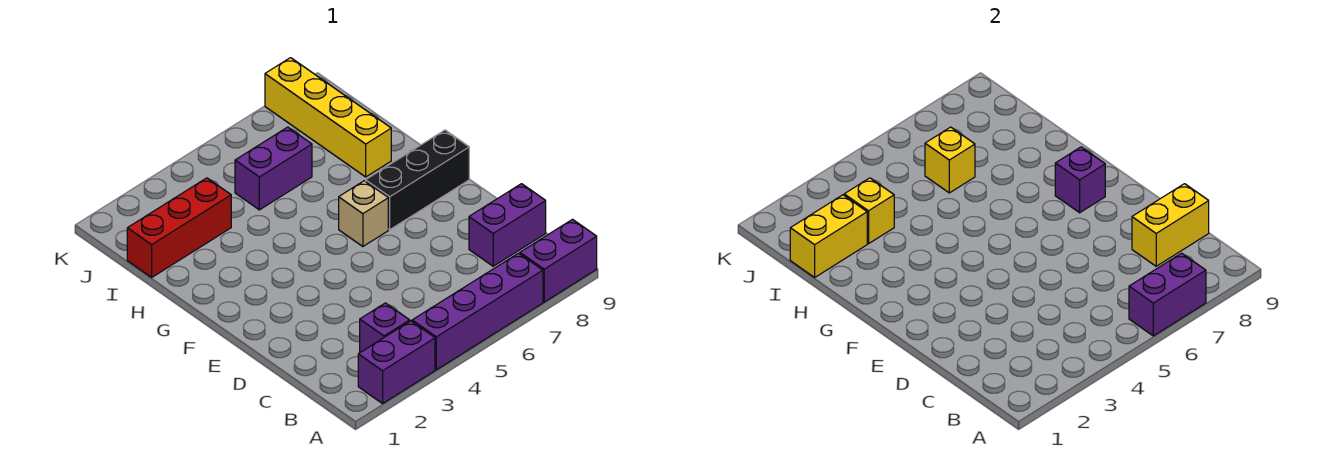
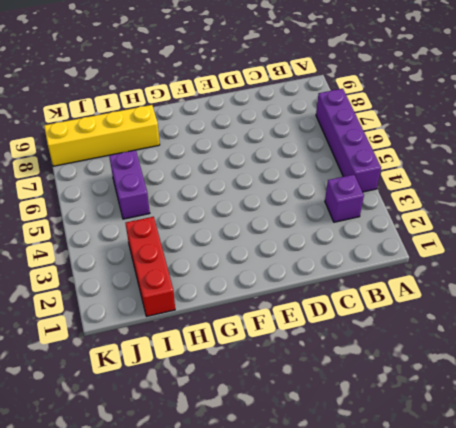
none -> purple 1x2 brick [358,321,435,404]
none -> purple 1x2 brick [520,219,597,302]
none -> purple 1x2 brick [469,184,546,266]

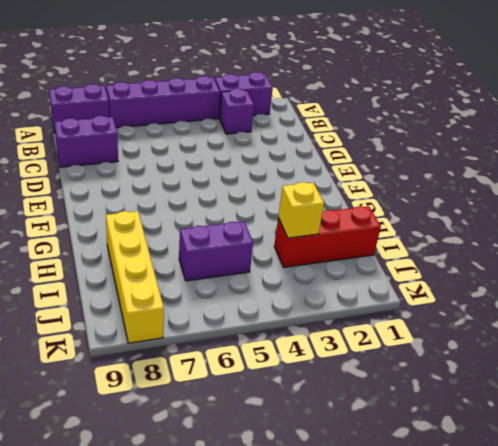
none -> tan 1x1 brick [339,181,388,247]
none -> black 1x3 brick [366,130,469,229]
none -> purple 1x2 brick [1129,253,1206,336]

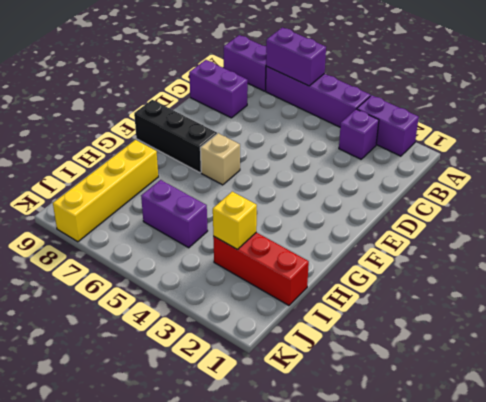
none -> yellow 1x2 brick [1132,184,1209,266]
none -> purple 1x1 brick [1055,147,1105,213]
none -> yellow 1x2 brick [790,195,867,277]

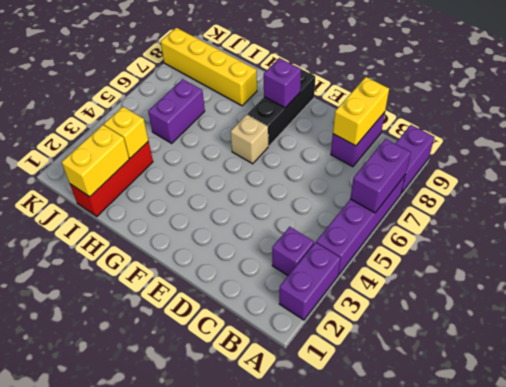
none -> yellow 1x1 brick [925,127,975,193]

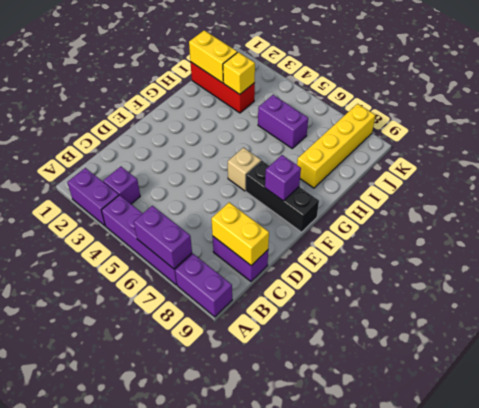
none -> yellow 1x1 brick [925,127,975,193]

